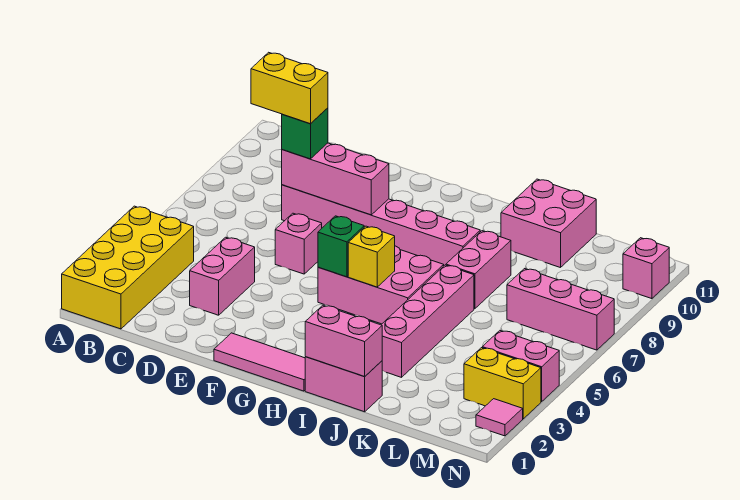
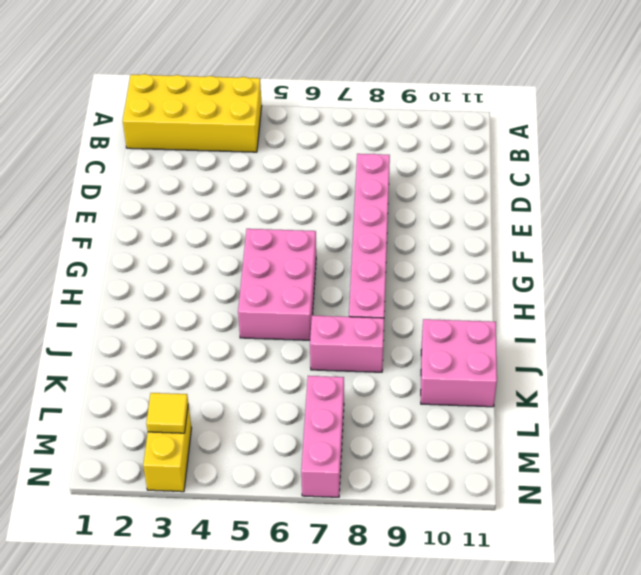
yellow 1x1 tile [146,393,188,433] -> none
none -> pink 1x2 brick [190,237,255,315]
none -> pink 1x1 brick [275,213,322,274]
none -> pink 1x3 tile [214,333,305,391]

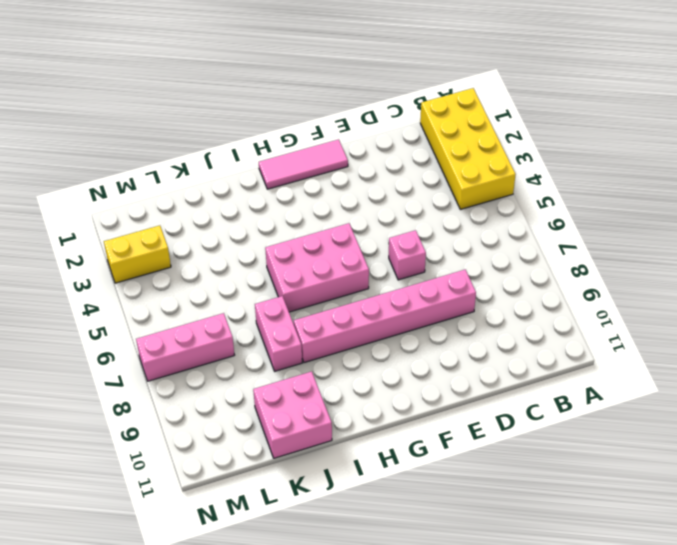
none -> pink 1x2 brick [190,237,255,315]
none -> pink 1x2 brick [305,357,382,412]
none -> pink 1x4 brick [381,265,474,377]

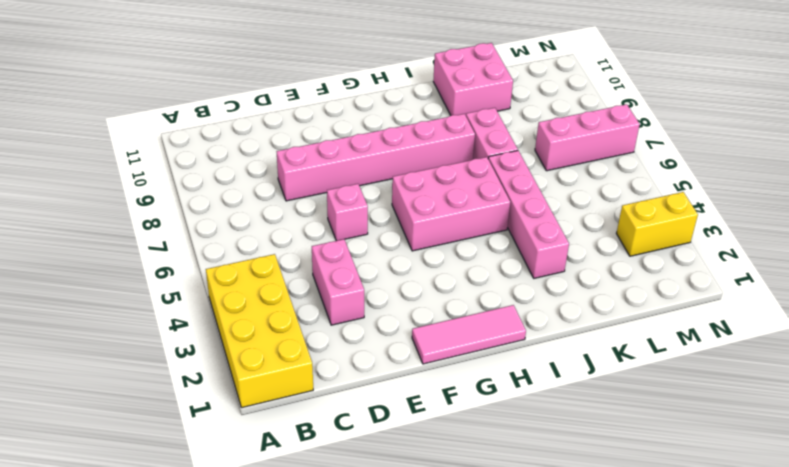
none -> pink 1x2 brick [305,357,382,412]
none -> pink 1x2 brick [482,331,559,402]
none -> pink 1x1 tile [476,399,523,436]

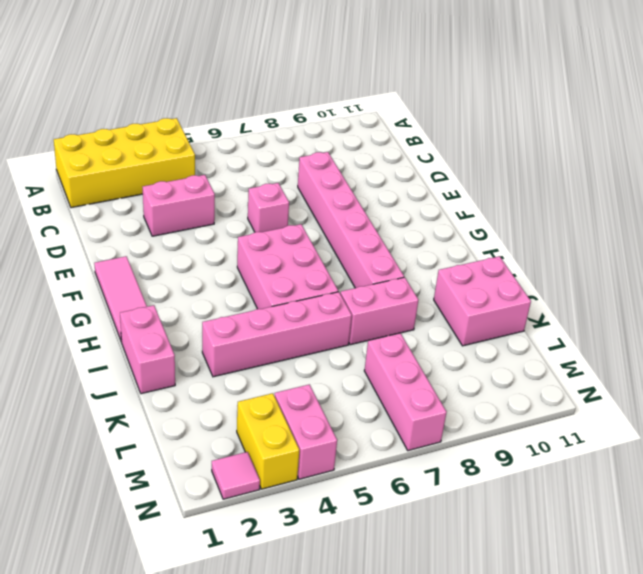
none -> pink 1x1 brick [623,238,669,299]
none -> pink 1x3 brick [282,143,389,215]
none -> green 1x1 brick [318,216,364,277]

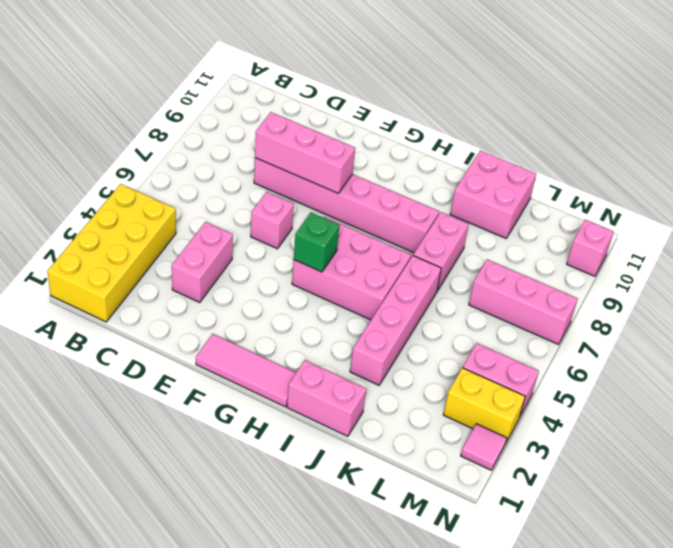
none -> yellow 1x1 brick [348,226,395,287]
none -> pink 1x2 brick [305,305,382,377]
none -> green 1x1 brick [282,108,328,159]

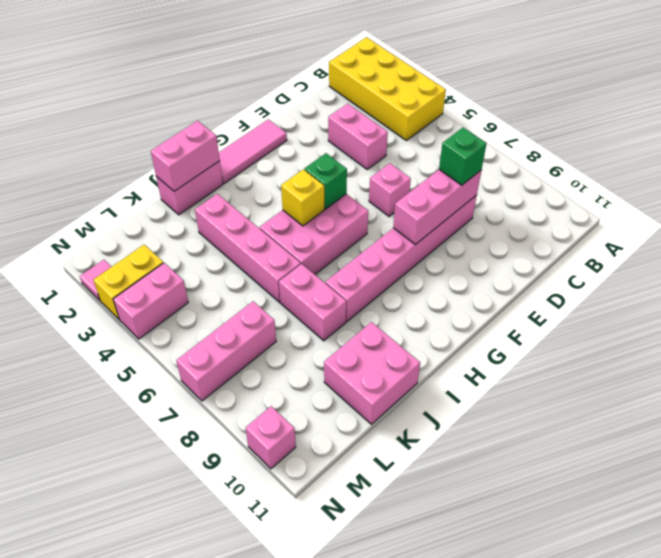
none -> yellow 1x2 brick [251,52,328,124]

